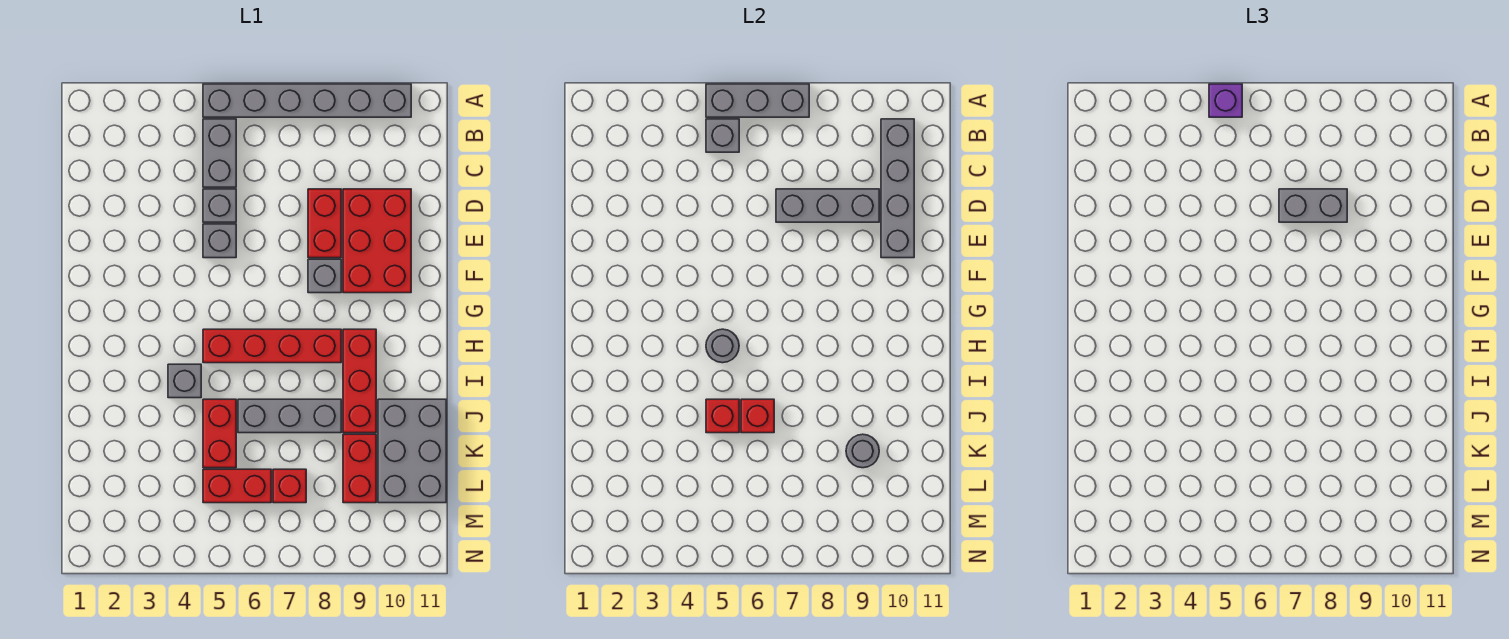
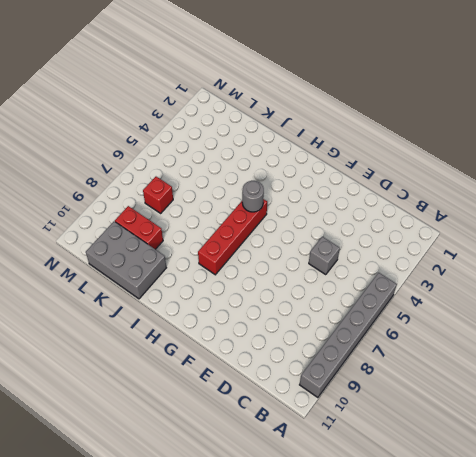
none -> grey 1x2 brick [203,119,236,187]
none -> red 1x2 brick [308,189,341,258]
none -> red 2x3 brick [343,189,411,293]

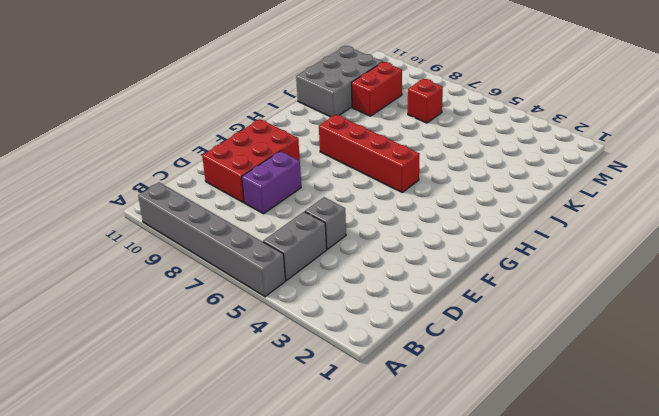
purple 1x2 brick [242,151,301,214] -> red 1x2 brick [308,189,341,258]
none -> grey 1x1 brick [203,224,236,258]
none -> grey 1x1 brick [308,259,341,293]
none -> red 1x3 brick [343,329,376,433]

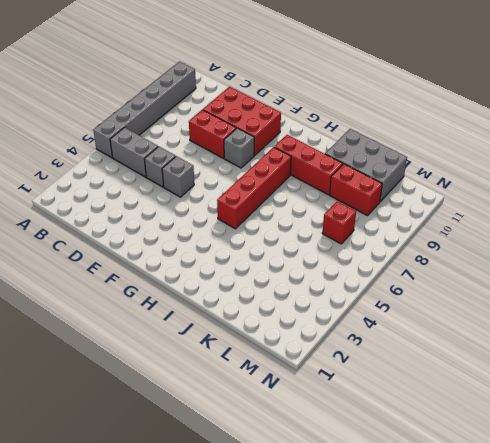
none -> grey 1x1 brick [168,364,201,398]
none -> red 1x2 brick [203,399,236,468]
none -> grey 1x3 brick [238,399,341,433]

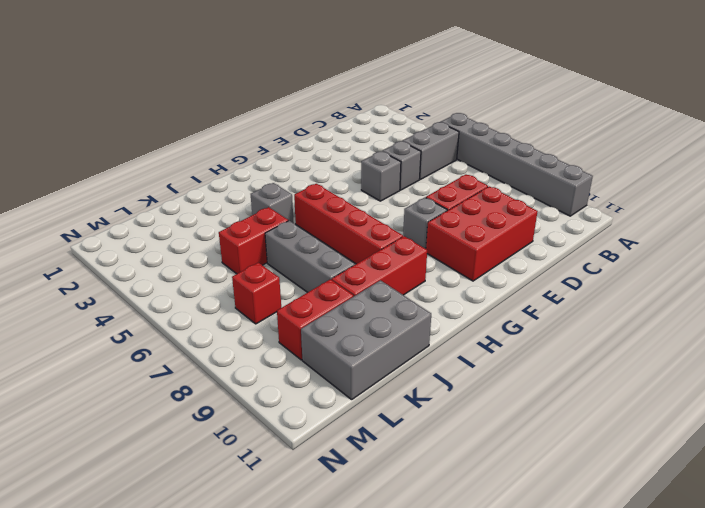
none -> red 1x2 brick [203,469,271,503]
none -> grey 1x3 brick [706,84,809,117]
none -> grey 1x1 brick [706,119,739,152]

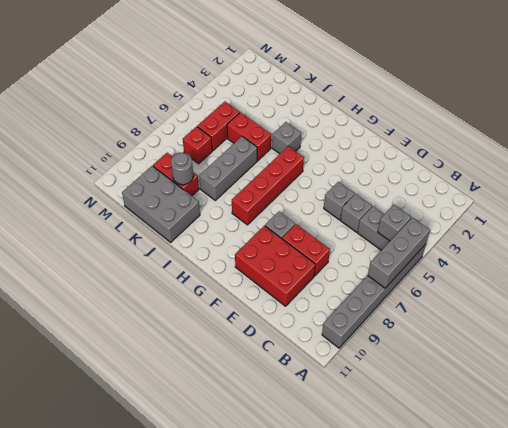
none -> red 1x3 brick [343,329,376,433]
none -> grey 1x4 brick [881,119,914,258]
none -> grey 1x3 brick [776,189,879,222]

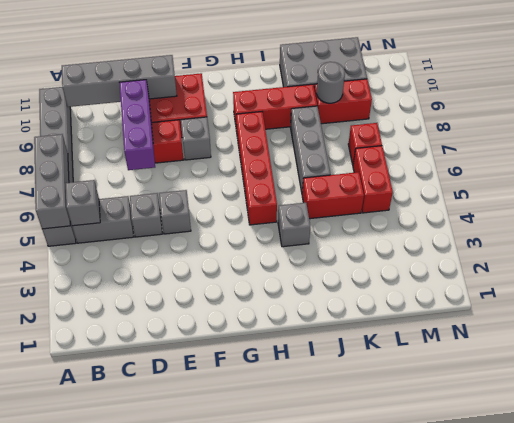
purple 1x3 brick [119,80,155,170] -> grey 1x3 brick [776,189,879,222]
none -> grey 1x1 round brick [706,329,739,363]
none -> red 1x1 brick [706,399,739,433]
none -> red 1x1 brick [741,399,774,433]

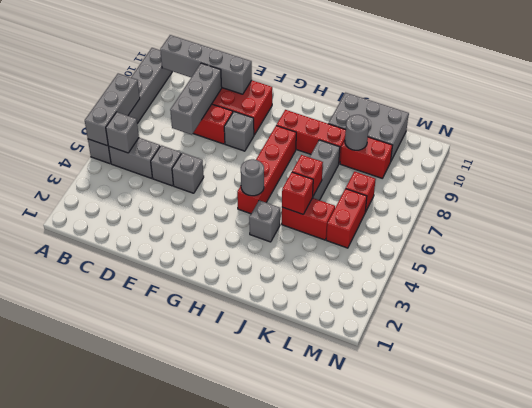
none -> purple 1x1 brick [1209,84,1242,117]
none -> grey 1x2 brick [1279,189,1347,222]

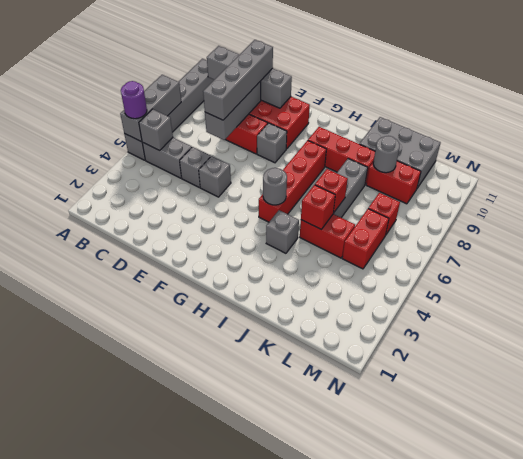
purple 1x1 round brick [121,81,147,119] -> purple 1x1 brick [1209,84,1242,117]
grey 1x4 brick [203,40,273,120] -> grey 1x2 brick [1279,189,1347,222]

